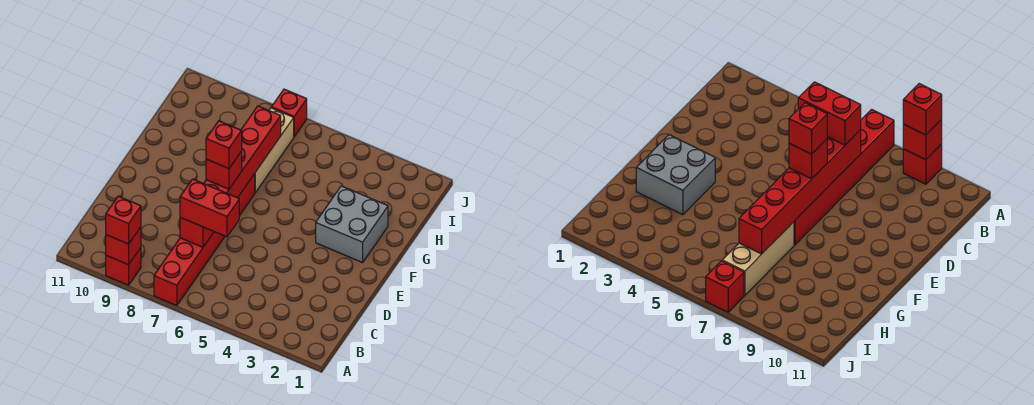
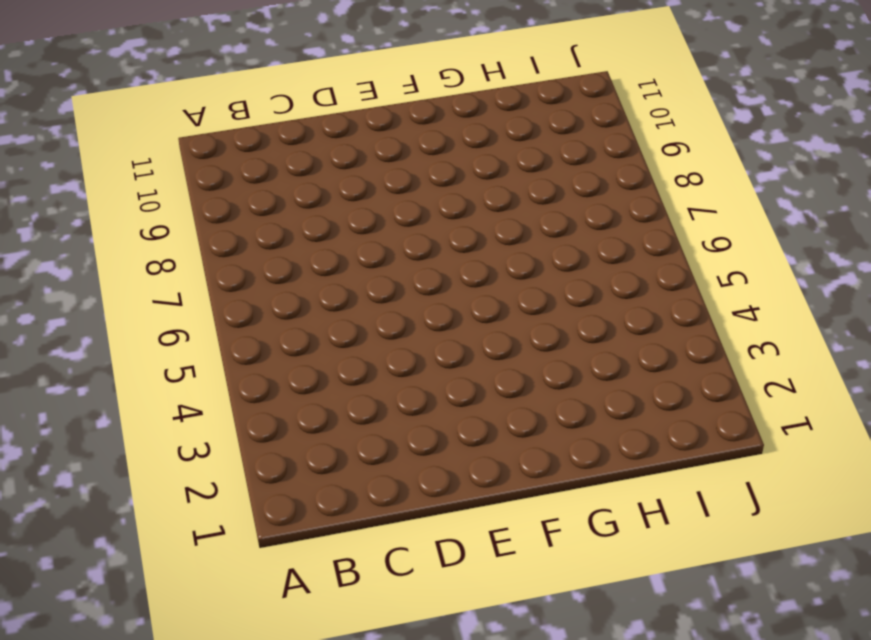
none -> red 1x6 brick [154,174,255,306]
none -> red 1x1 brick [106,248,141,285]

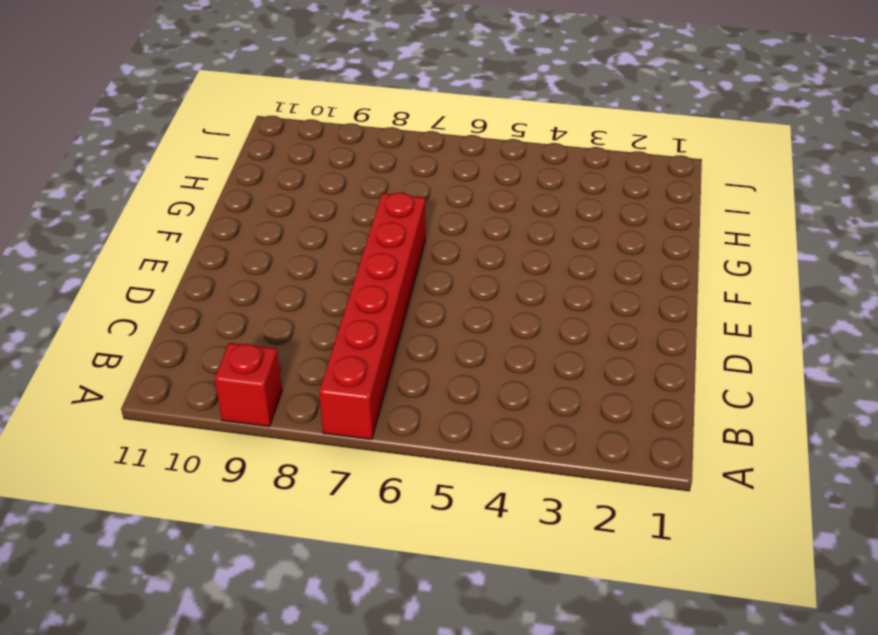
none -> grey 2x2 brick [316,186,388,263]
none -> tan 1x3 brick [255,108,294,193]

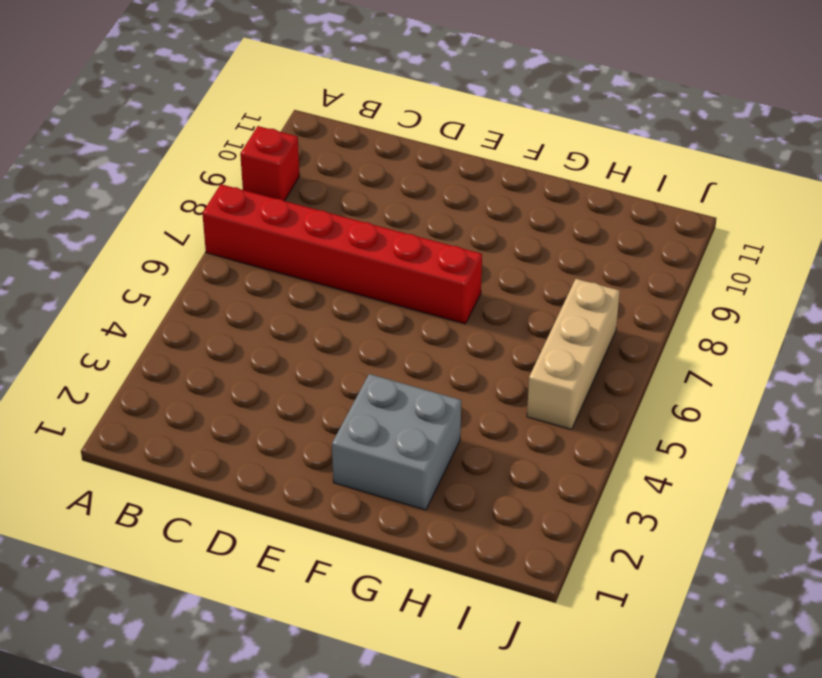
tan 1x3 brick [527,279,620,429] -> tan 1x3 brick turned to [255,108,294,193]
none -> red 1x1 brick [271,89,307,137]
none -> red 1x1 brick [106,227,141,265]

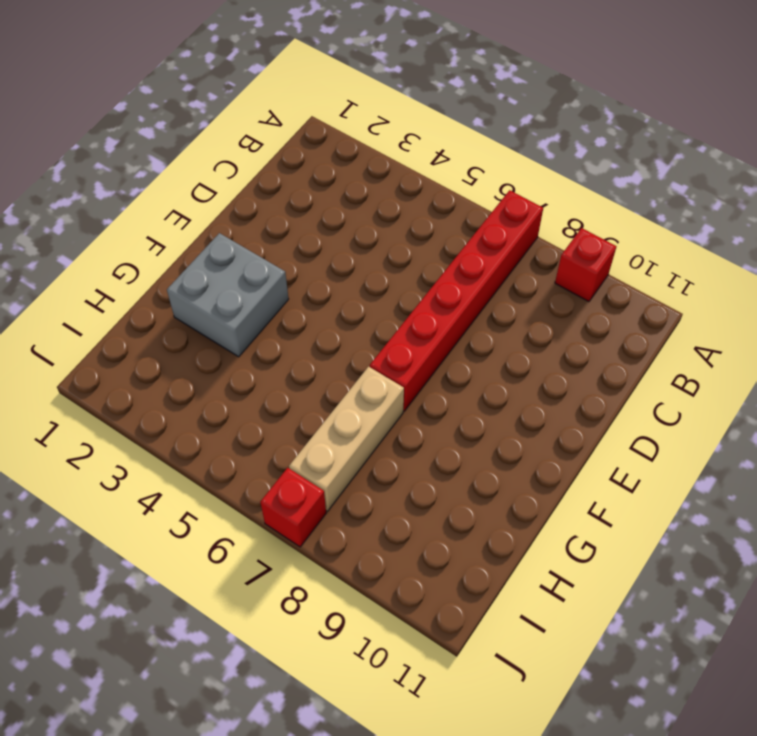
none -> red 1x1 brick [106,227,141,265]
none -> red 1x6 brick [180,106,281,247]

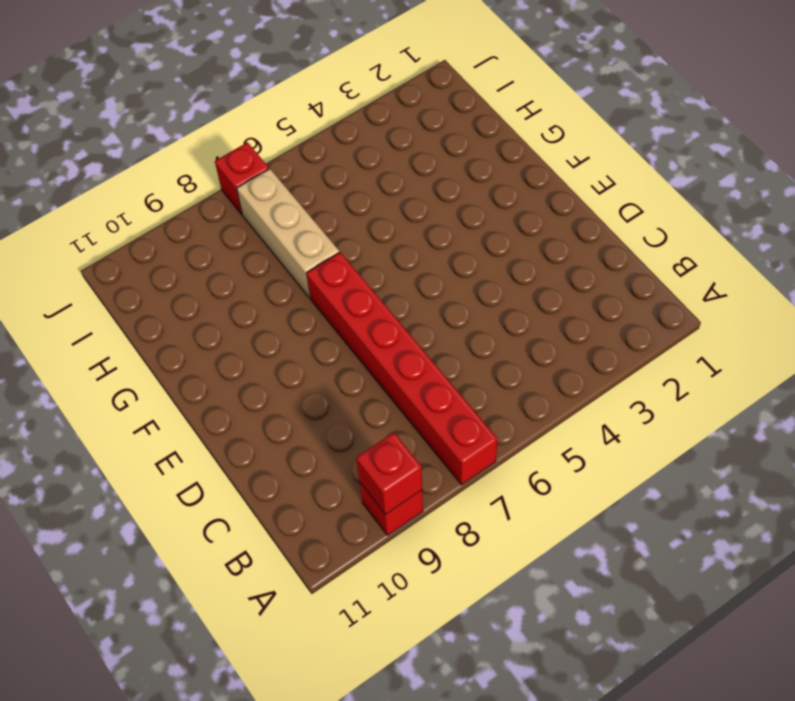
none -> grey 2x2 brick [316,186,388,263]
none -> red 1x6 brick [180,106,281,247]

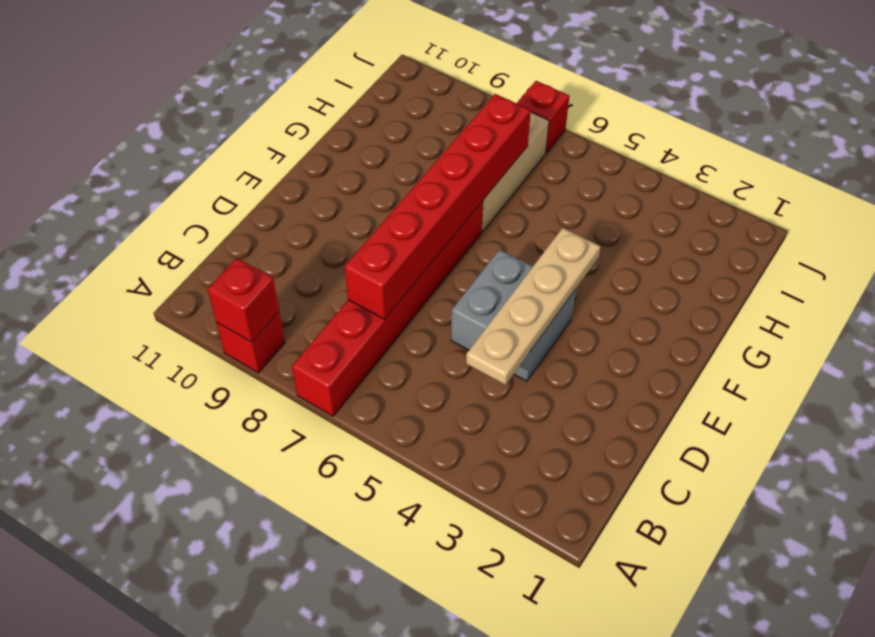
tan 1x4 plate [466,228,600,385] -> none
grey 2x2 brick [451,250,576,381] -> grey 2x2 brick moved to [316,186,388,263]
none -> red 1x1 brick [106,196,141,244]
none -> red 1x2 brick [180,179,239,237]

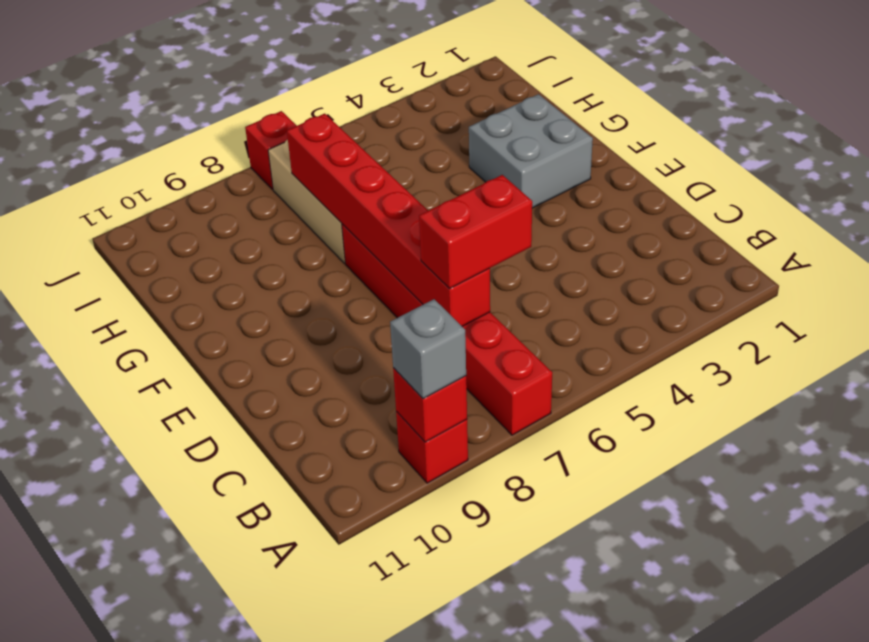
grey 1x1 brick [390,299,466,399] -> red 1x1 brick [106,196,141,244]
none -> red 1x1 brick [206,151,242,189]
none -> red 1x1 brick [206,121,242,169]

